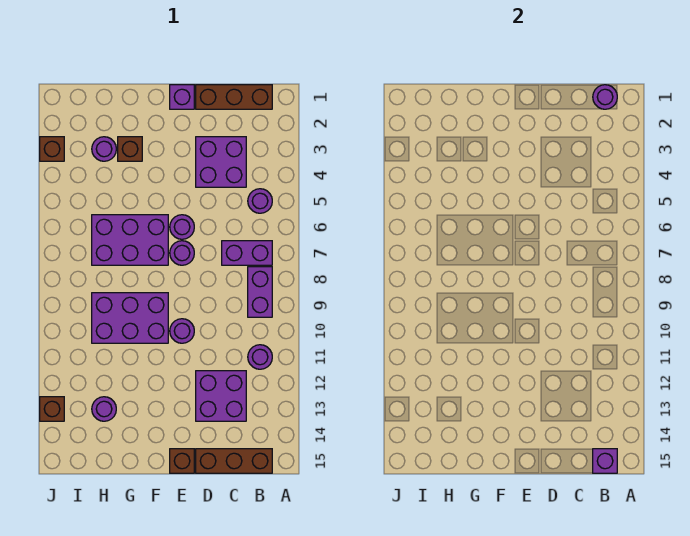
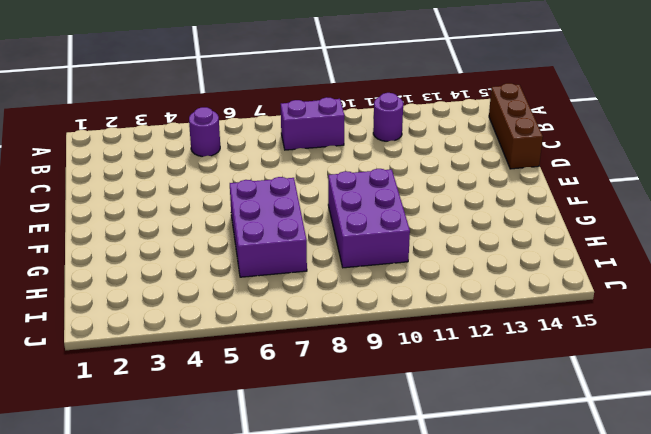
none -> brown 1x3 brick [196,85,272,109]
none -> purple 1x2 brick [222,241,272,265]
none -> purple 2x2 brick [196,137,246,187]

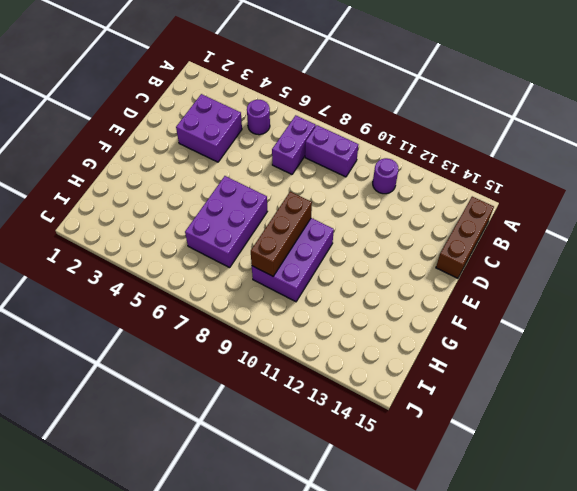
brown 1x3 brick [251,191,312,276] -> brown 1x3 brick moved to [196,85,272,109]
none -> purple 2x2 brick [196,371,246,421]
none -> purple 1x1 brick [170,85,194,109]
none -> purple 1x1 round brick [170,215,194,239]

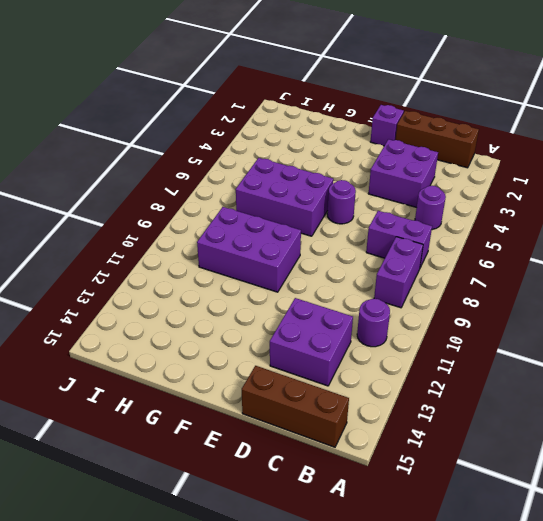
none -> purple 1x1 round brick [170,241,194,265]
none -> purple 1x1 round brick [170,319,194,343]
none -> brown 1x1 brick [170,449,194,473]

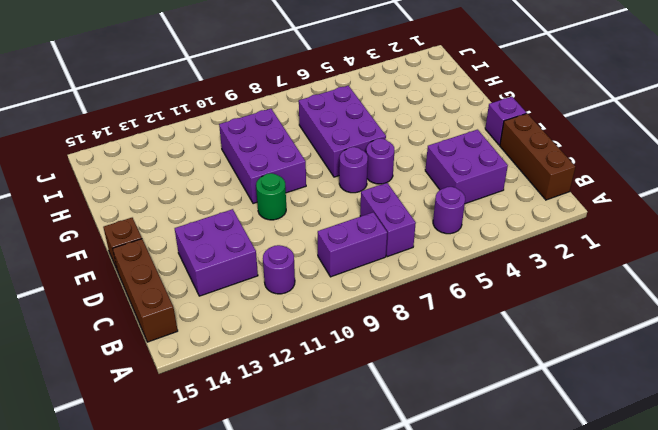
green 1x1 round brick [256,173,286,220] -> purple 1x1 round brick [170,319,194,343]
none -> brown 1x1 brick [118,137,142,161]
none -> purple 1x1 round brick [92,137,116,161]
none -> purple 1x1 round brick [92,397,116,421]

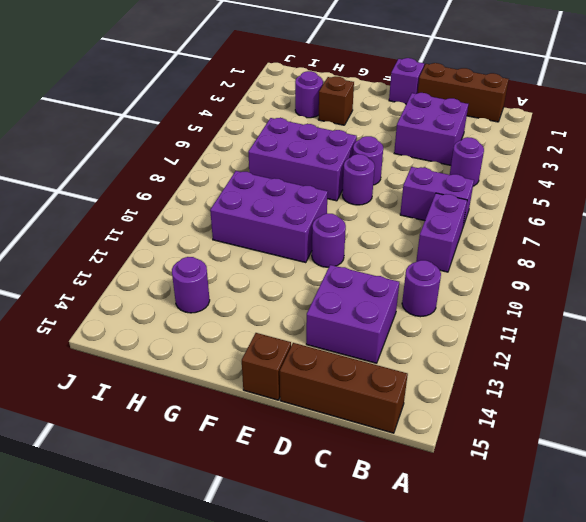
none -> brown 1x1 brick [40,137,64,161]
none -> brown 1x1 brick [40,397,64,421]
none -> purple 1x1 round brick [593,85,617,109]

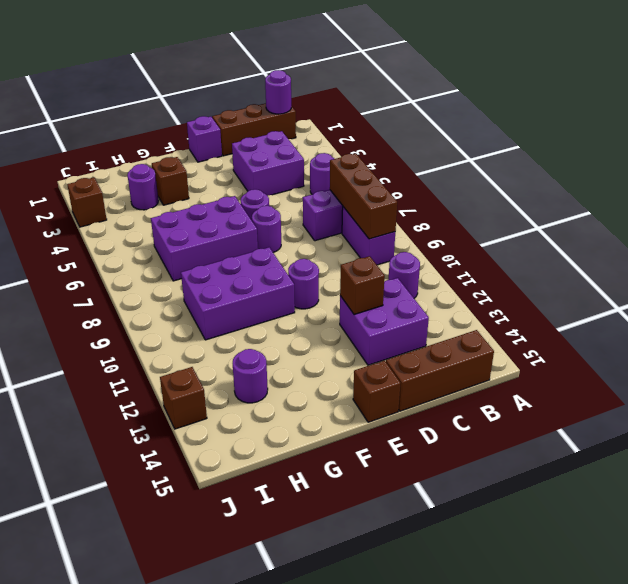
brown 1x3 brick [330,154,397,239] -> none
brown 1x1 brick [340,256,385,315] -> none
none -> purple 1x1 brick [593,449,617,473]

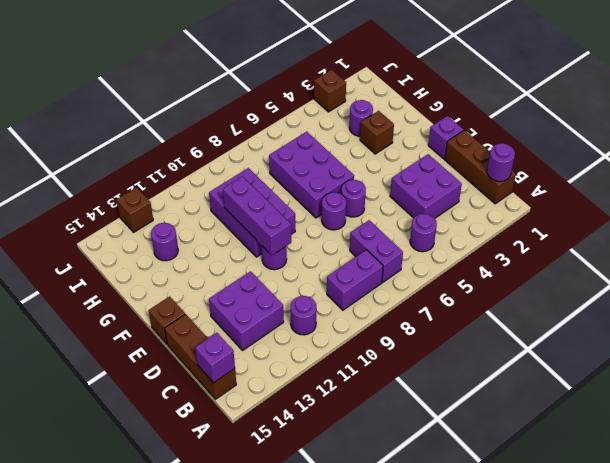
purple 1x3 brick [223,176,291,255] -> none

